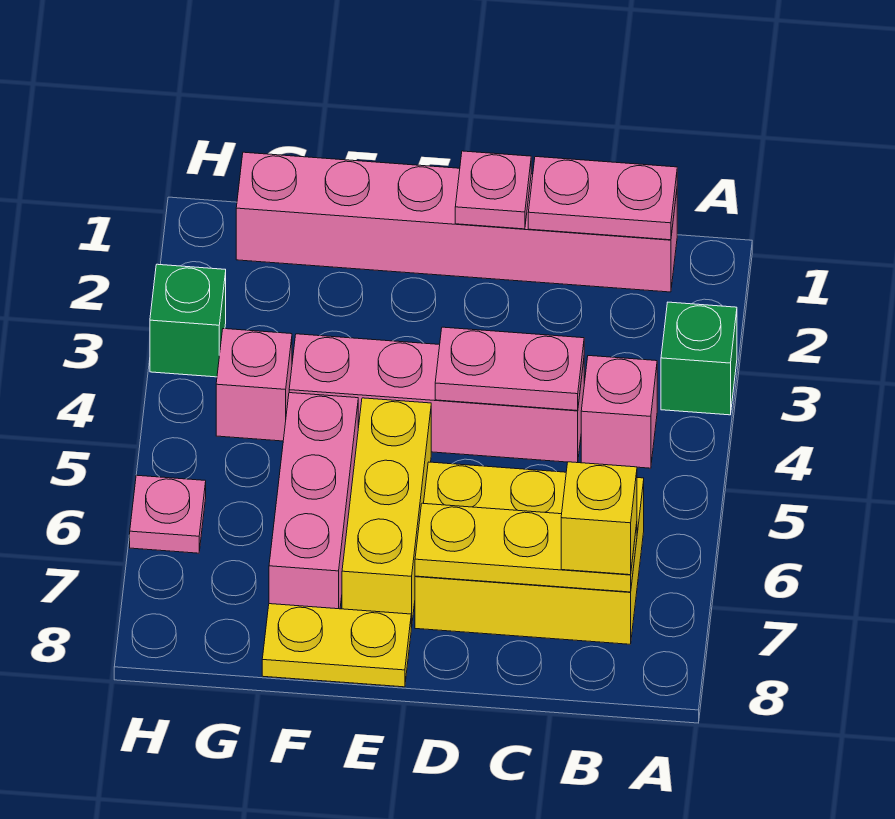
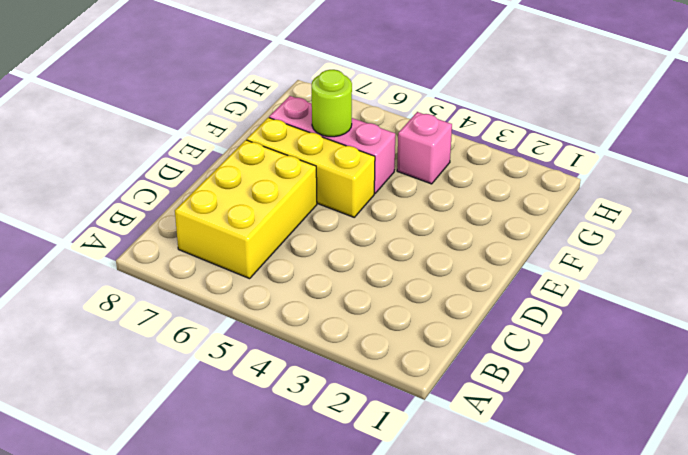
lime 1x1 round brick [312,70,352,137] -> none
none -> green 1x1 brick [661,302,737,415]
none -> pink 1x6 brick [236,152,677,292]
none -> pink 1x1 brick [581,356,657,468]

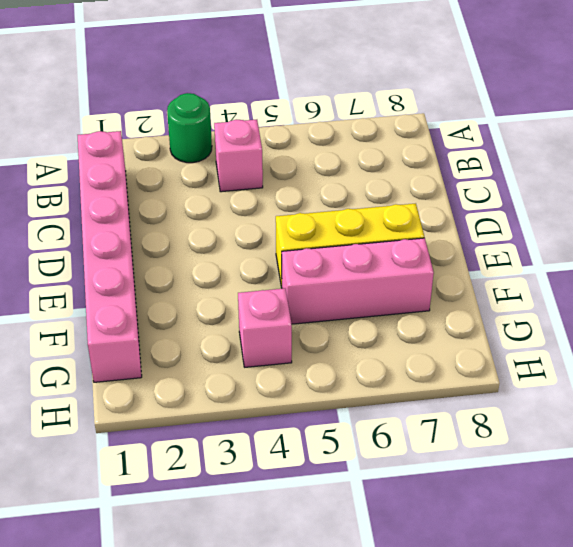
green 1x1 round brick [167,93,212,163] -> green 1x1 brick [661,302,737,415]
none -> yellow 2x3 brick [415,462,644,644]
none -> pink 1x4 brick [289,334,584,463]
none -> yellow 1x2 plate [262,604,411,687]

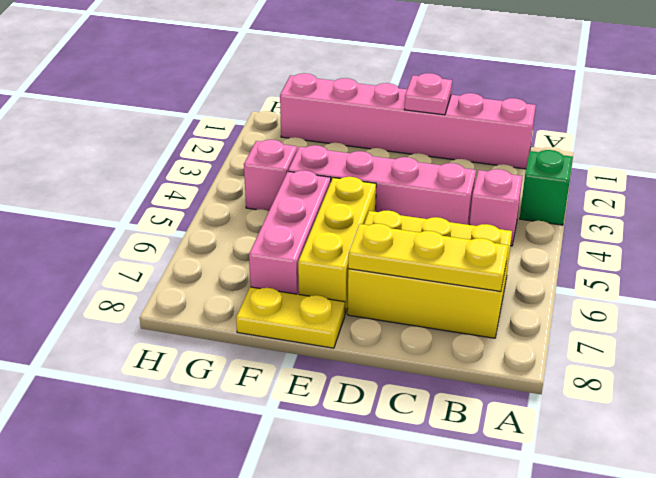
none -> green 1x1 brick [150,264,226,377]
none -> pink 1x1 plate [130,475,206,553]
none -> pink 1x2 plate [528,157,677,240]

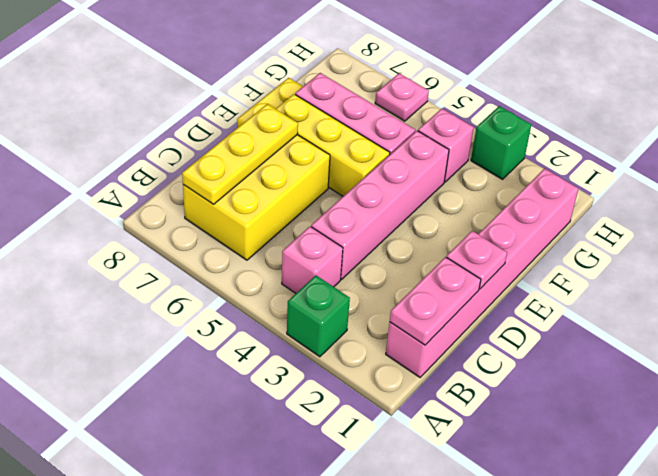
none -> pink 1x2 plate [435,327,584,411]
none -> yellow 1x1 brick [561,462,637,575]

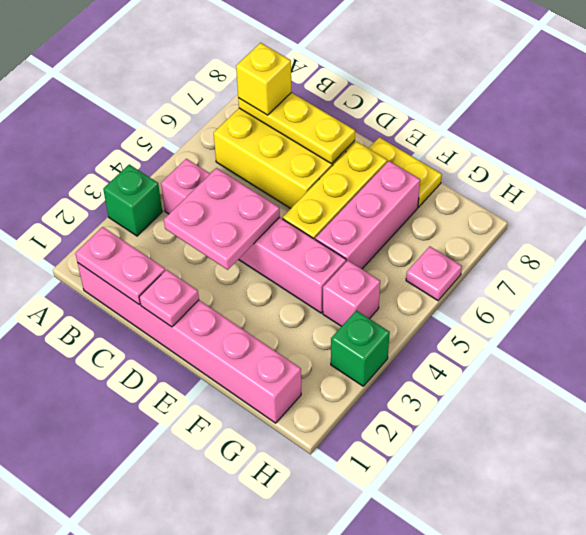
pink 2x2 plate [164,168,280,270] -> pink 1x2 plate [435,327,584,411]

